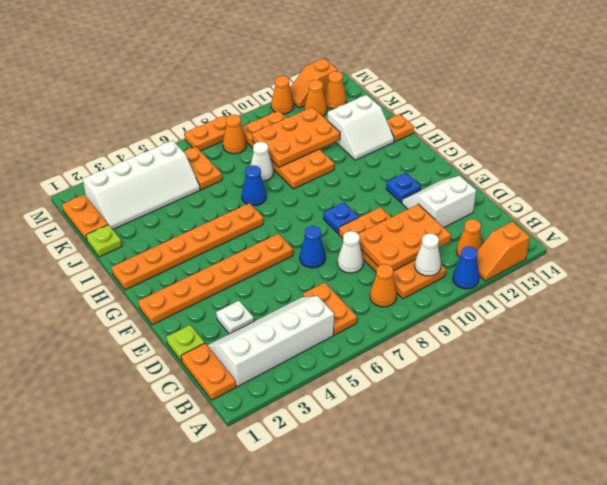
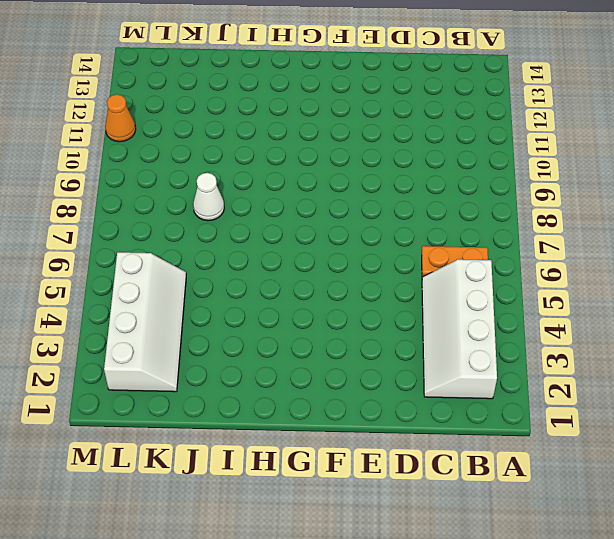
none -> blue 1x1 cone [453,247,479,289]
none -> orange 1x2 slope [477,222,530,281]
none -> orange 1x2 plate [181,343,236,400]
none -> orange 1x1 cone [370,264,397,307]

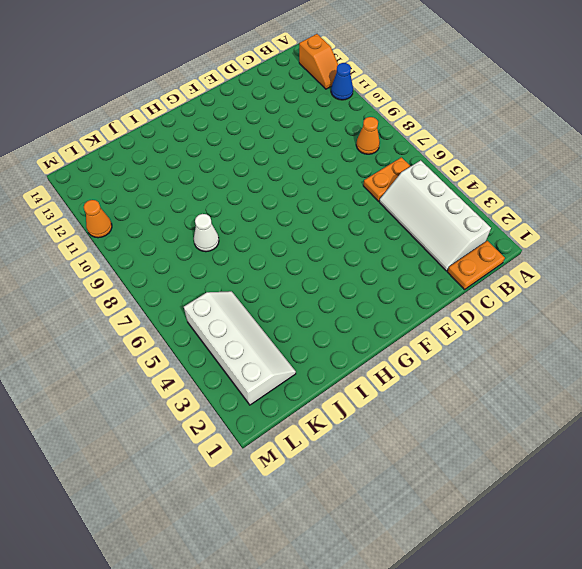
none -> orange 2x4 plate [339,207,446,299]
none -> orange 1x1 cone [456,219,482,257]
none -> lime 1x1 plate [167,325,205,361]
none -> white 1x1 plate [216,301,254,334]

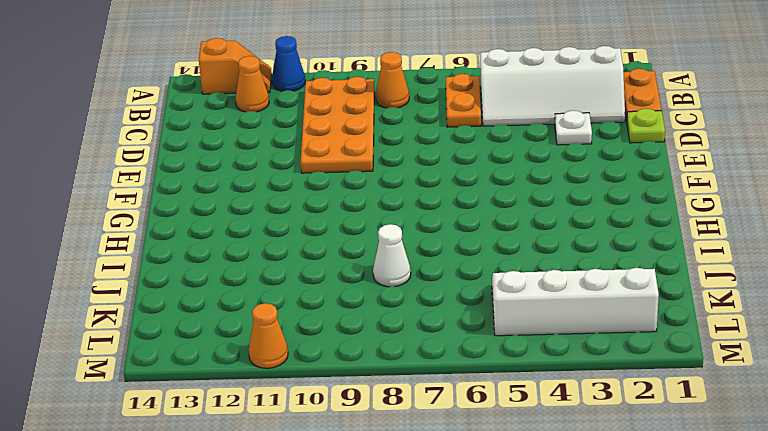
none -> white 1x1 cone [337,231,363,273]
none -> white 2x2 slope [402,176,476,227]
none -> blue 1x1 cone [300,226,326,268]
none -> orange 1x6 plate [138,234,293,325]

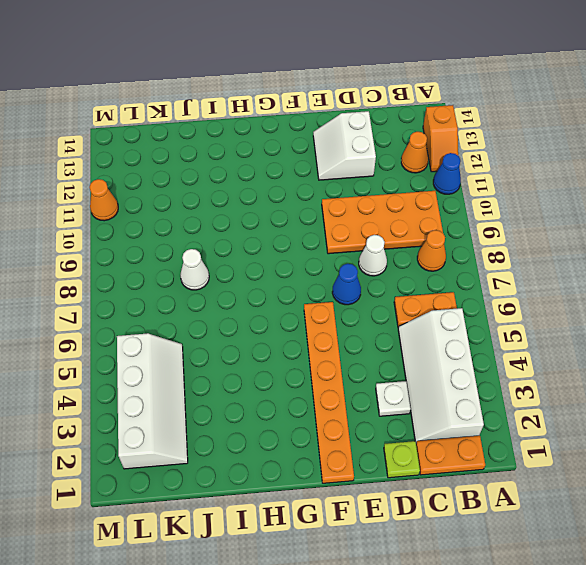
none -> blue 1x1 plate [323,202,359,234]
none -> blue 1x1 plate [386,173,421,203]
none -> orange 1x6 plate [111,203,263,290]
none -> blue 1x1 cone [242,165,266,206]

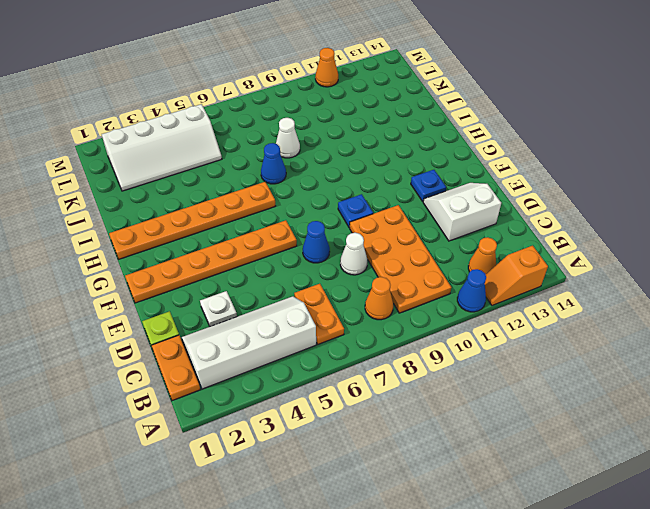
none -> orange 2x4 plate [242,111,334,189]
none -> white 2x2 slope [328,95,394,160]
none -> orange 1x1 plate [387,114,414,142]
none -> lime 1x1 plate [86,225,122,257]

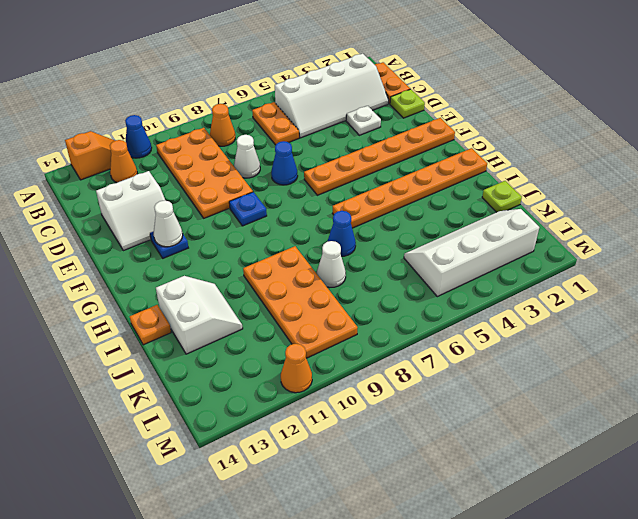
white 1x1 cone [154,201,183,247] -> white 1x1 cone moved to [415,233,441,276]
white 2x2 slope [156,276,243,354] -> white 2x2 slope turned to [328,95,394,160]
none -> orange 1x2 plate [62,195,108,241]
none -> orange 1x2 plate [184,147,222,190]
none -> orange 1x1 cone [223,115,246,154]
none -> orange 1x1 cone [304,80,327,116]

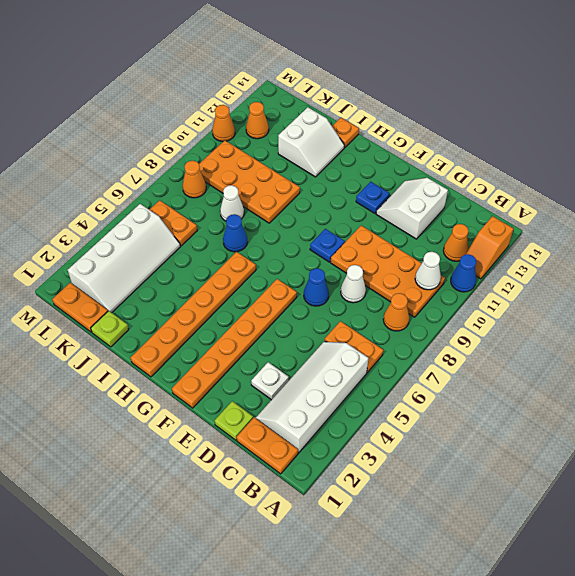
none -> orange 1x1 cone [324,71,346,109]
none -> orange 1x2 plate [184,116,227,151]
none -> orange 1x2 slope [290,58,338,108]
none -> orange 2x3 plate [359,204,451,271]

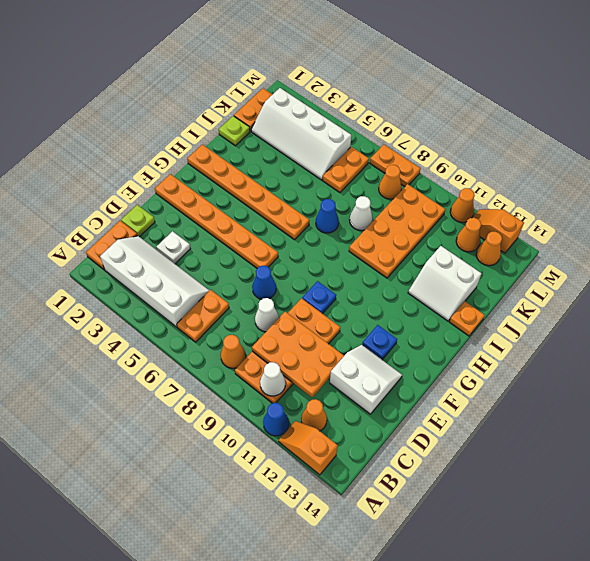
none -> orange 2x3 plate [252,107,340,167]

